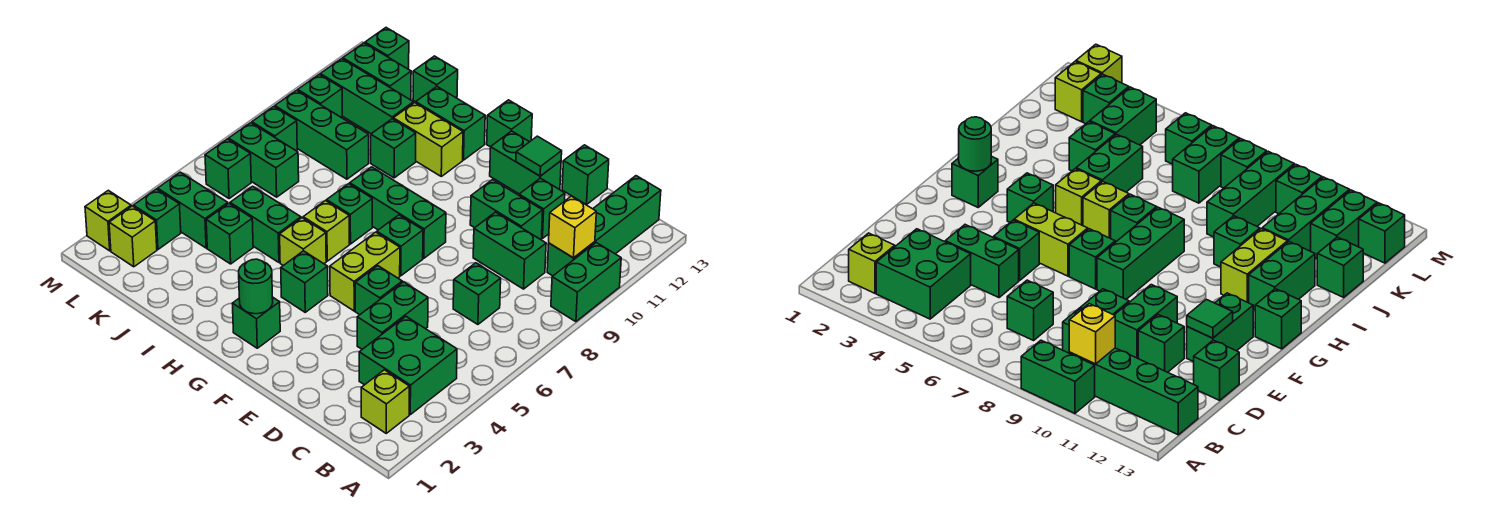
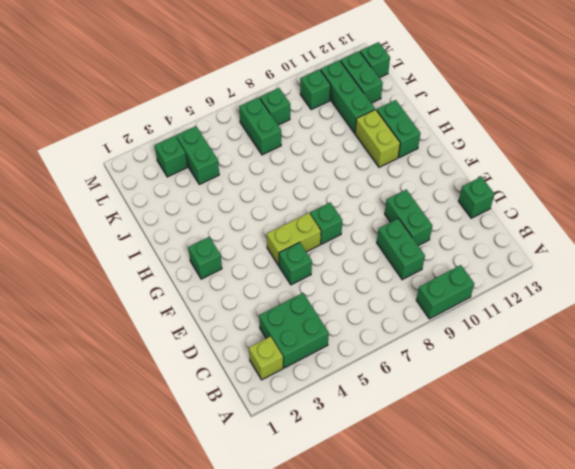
none -> green 1x4 brick [547,176,661,276]
none -> green 1x1 brick [453,263,501,324]
none -> green 1x2 brick [357,282,428,349]
none -> green 1x1 brick [519,178,565,238]

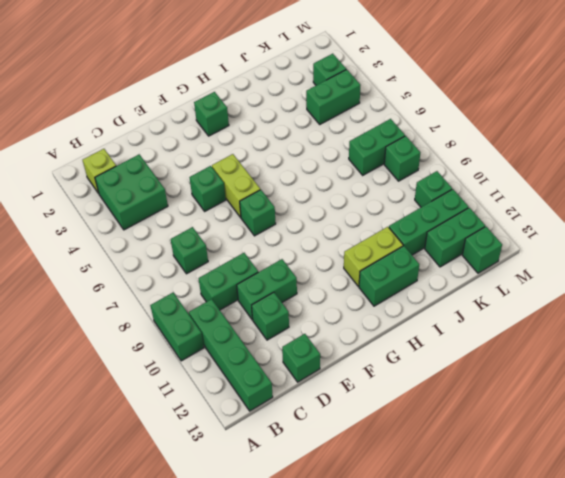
none -> green 1x2 brick [357,282,428,349]
none -> green 1x2 brick [490,131,561,194]
none -> green 1x3 brick [350,167,446,258]
none -> green 1x1 brick [281,251,328,312]

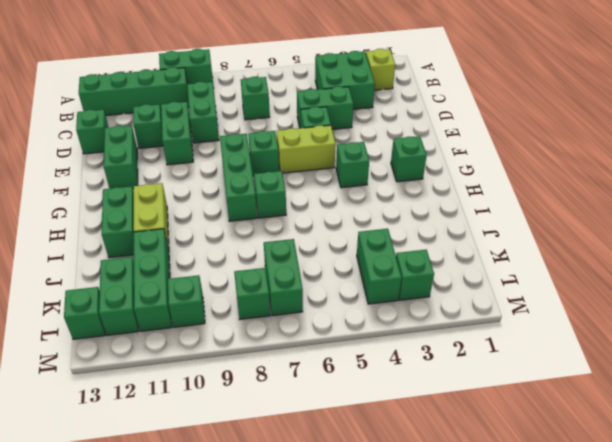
none -> green 1x1 brick [487,100,532,147]
none -> lime 1x1 brick [280,218,326,266]
none -> lime 1x1 brick [303,201,349,261]
none -> green 1x2 brick [230,186,301,262]

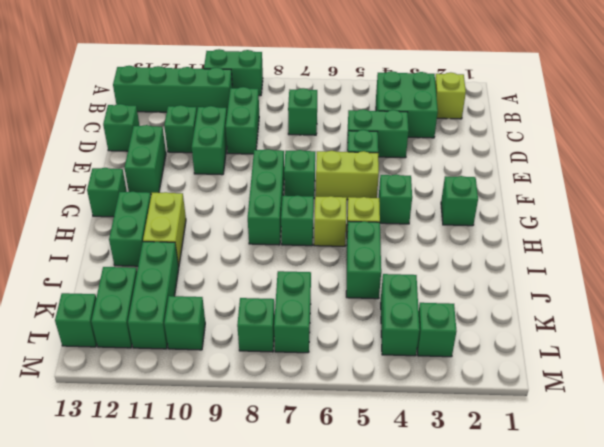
none -> green 1x1 brick [371,119,416,178]
none -> green 1x1 brick [206,204,253,264]
none -> green 1x3 brick [275,90,369,179]
none -> green 1x1 brick [413,56,458,102]

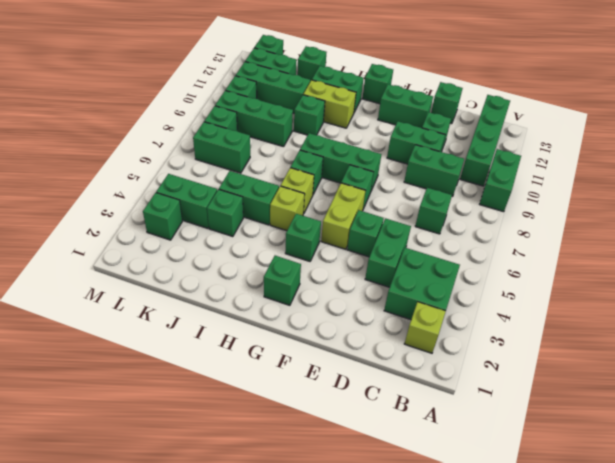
none -> lime 1x1 brick [109,206,157,267]
none -> green 1x1 brick [205,139,251,199]
none -> lime 1x1 brick [85,190,131,251]
none -> yellow 1x1 brick [549,196,596,258]

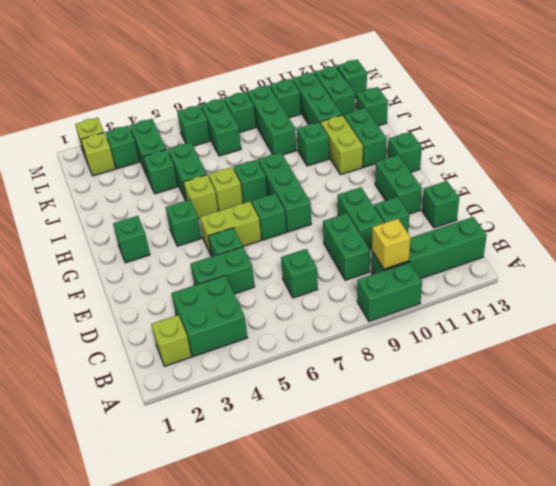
none -> green 1x1 tile [516,136,562,176]
none -> green 1x1 round brick [239,259,273,314]

